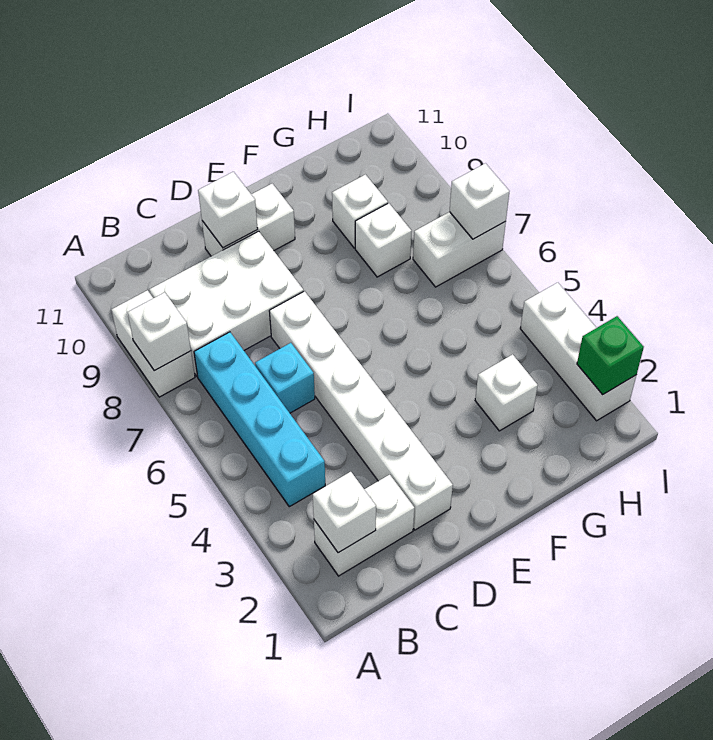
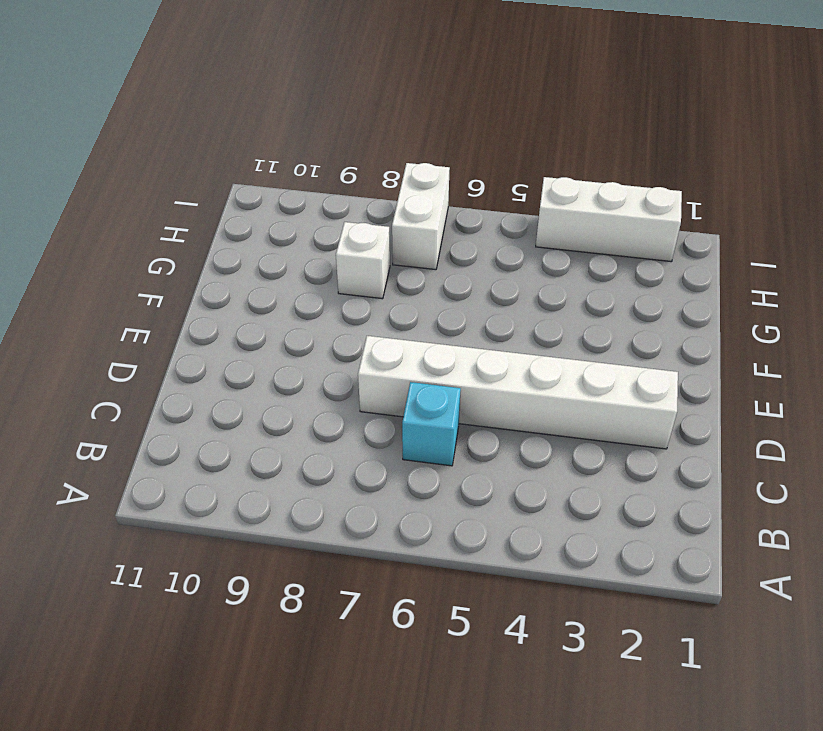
none -> white 1x2 brick [111,290,195,397]
none -> white 1x2 brick [314,475,414,576]
none -> cyan 1x4 brick [194,332,325,507]

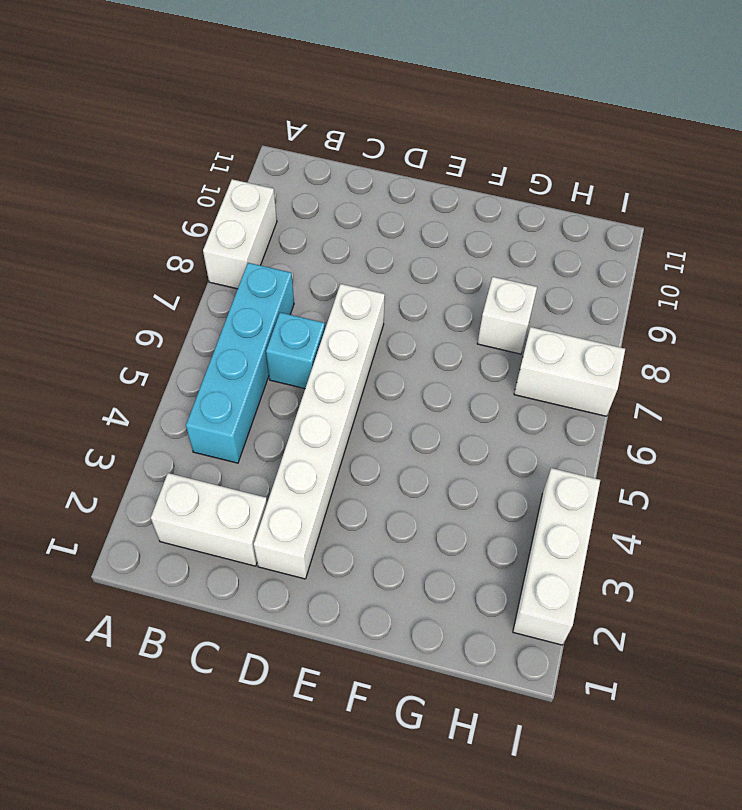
none -> white 2x3 brick [149,231,304,376]
none -> white 1x2 brick [202,184,295,256]
none -> white 1x1 brick [475,354,538,431]

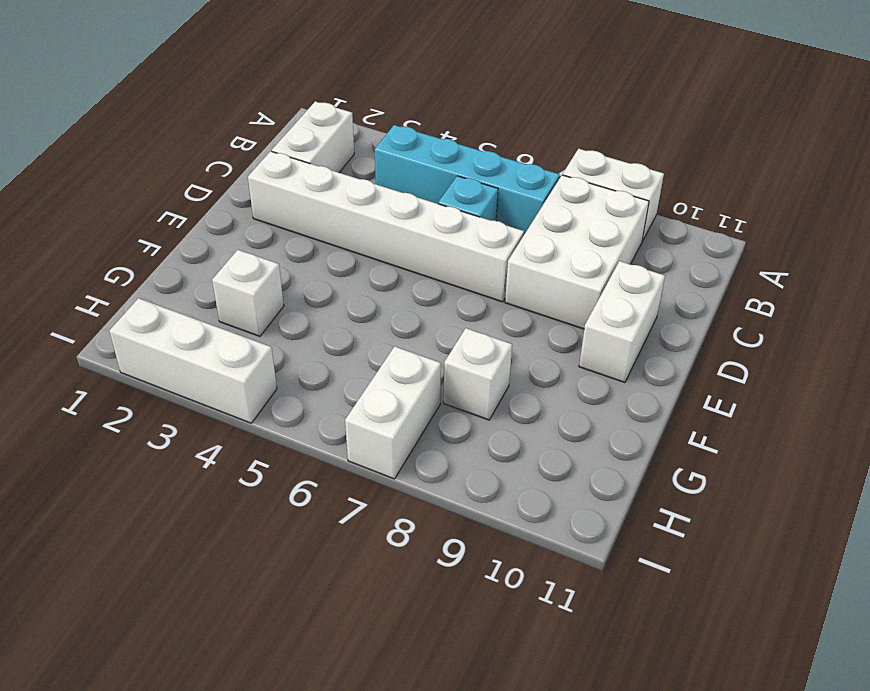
none -> white 1x1 brick [332,175,388,248]
none -> white 1x1 brick [128,292,191,371]
none -> white 1x1 brick [313,472,376,553]

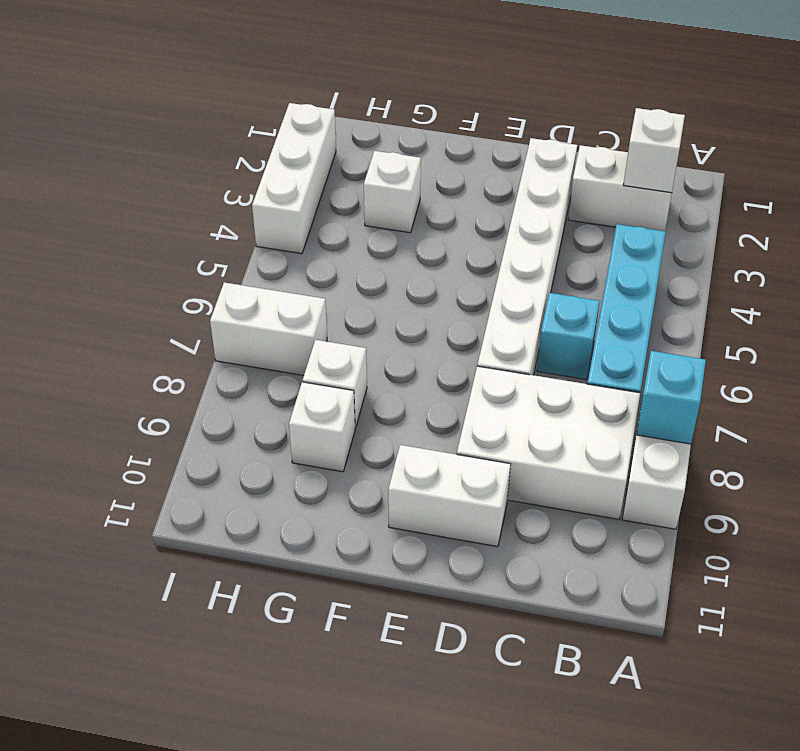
cyan 1x1 brick [637,351,706,444] -> white 1x1 brick [128,292,191,371]
none -> white 1x1 brick [198,172,258,248]
none -> green 1x1 brick [577,316,644,395]
none -> white 1x1 brick [450,163,509,239]

